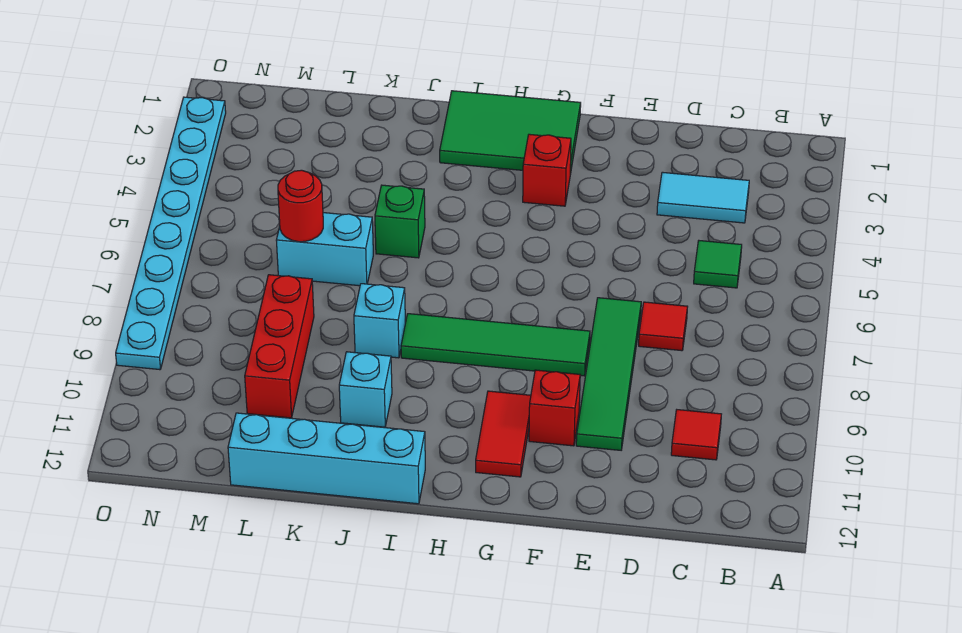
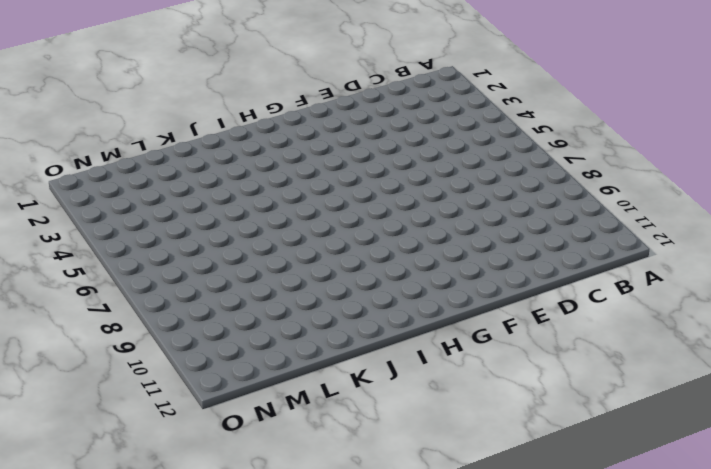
none -> cyan 1x2 tile [657,172,749,223]
none -> green 1x1 tile [694,241,742,288]
none -> red 1x1 tile [671,410,721,460]

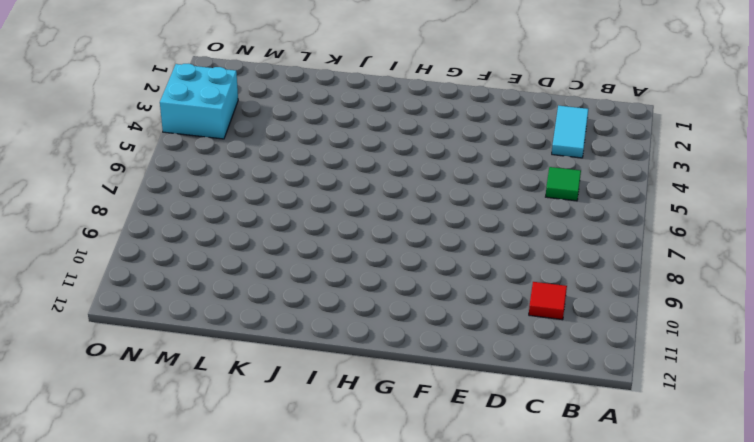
cyan 1x2 tile [552,106,588,158] -> cyan 1x2 tile turned to [657,172,749,223]
cyan 2x2 brick [160,64,238,139] -> cyan 1x8 plate [116,97,226,370]
none -> red 1x1 tile [639,302,688,351]
none -> green 1x4 tile [576,298,641,450]
none -> green 1x4 tile [401,314,590,376]

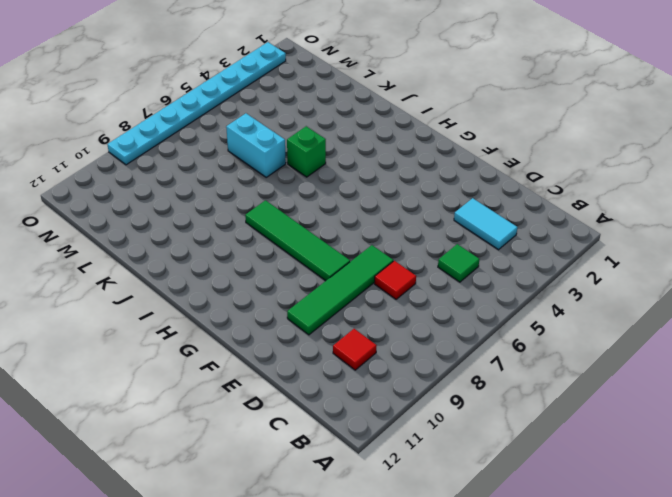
none -> red 1x1 brick [529,370,580,446]
none -> green 2x3 tile [440,91,581,174]
none -> red 1x1 brick [523,134,571,206]

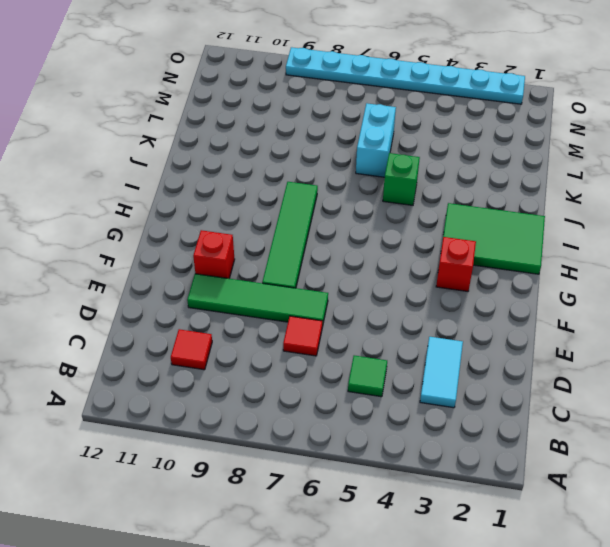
green 2x3 tile [443,203,545,274] -> green 2x3 tile turned to [440,91,581,174]
none -> red 1x2 tile [476,391,531,477]
none -> cyan 1x4 brick [228,413,425,504]
none -> cyan 1x1 brick [354,284,405,358]

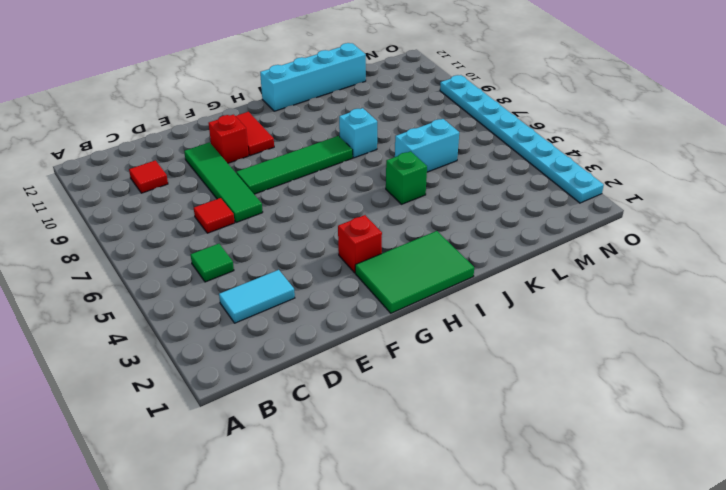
none -> cyan 1x1 brick [339,352,392,427]
none -> red 1x3 brick [245,275,314,418]
none -> red 1x1 round brick [278,170,323,242]

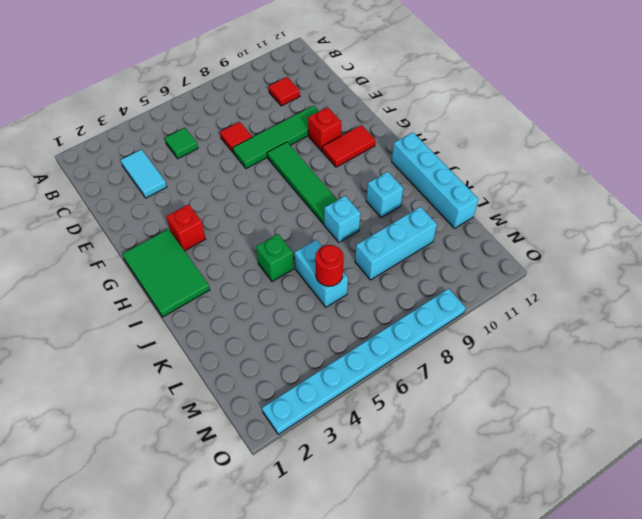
cyan 1x3 brick [355,207,437,280] -> red 1x3 brick [245,275,314,418]

